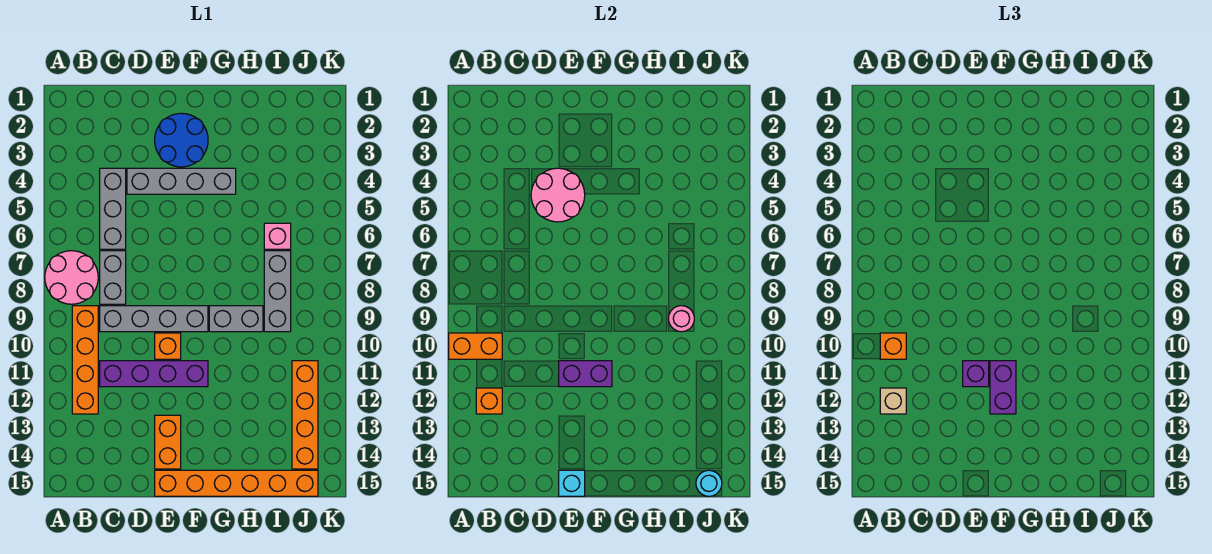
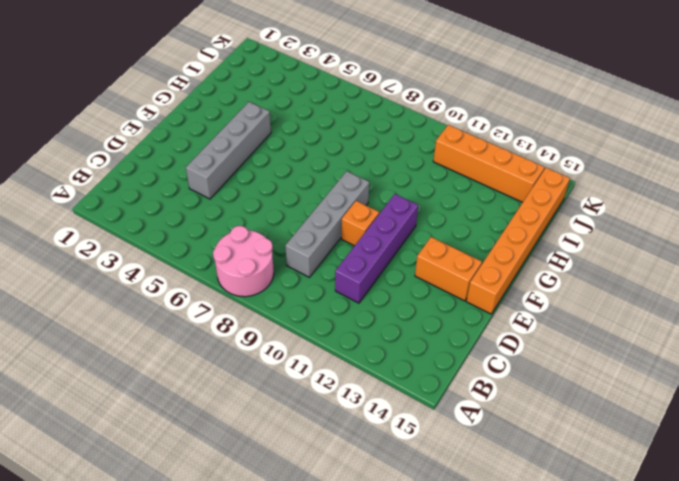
none -> orange 1x4 brick [72,306,98,414]
none -> grey 1x3 brick [100,168,126,249]
none -> grey 1x2 brick [100,251,126,304]

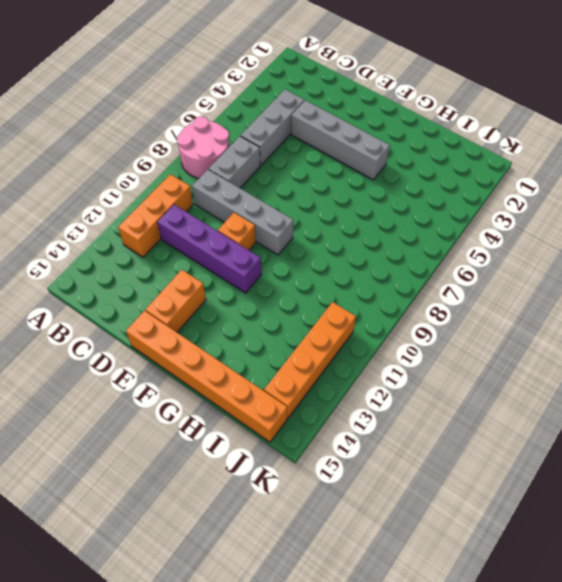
orange 1x3 brick [118,174,193,257] -> orange 1x4 brick [72,306,98,414]
none -> blue 2x2 round brick [155,113,208,167]
none -> grey 1x2 brick [209,306,263,332]
none -> pink 1x1 brick [264,223,291,249]

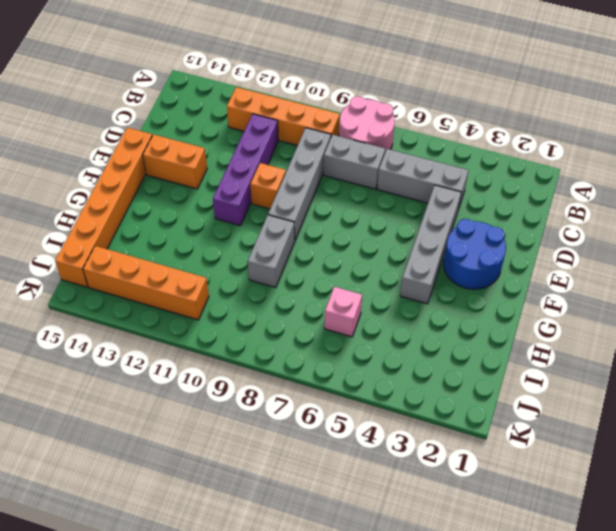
none -> grey 1x3 brick [264,251,291,332]
none -> orange 1x2 brick [449,333,502,359]
none -> orange 1x1 brick [476,388,502,414]

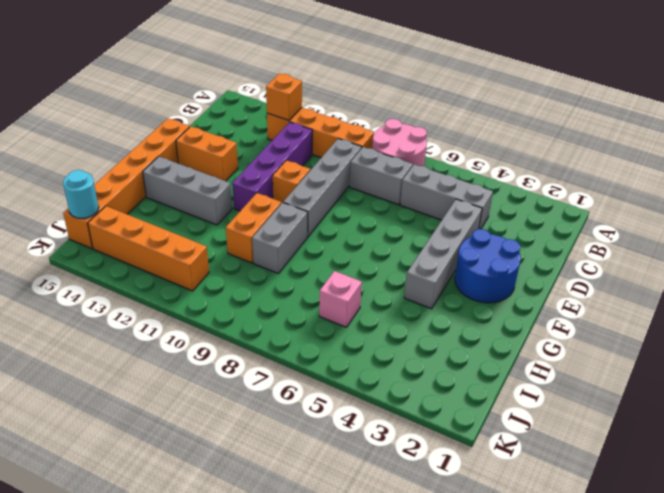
orange 1x2 brick [226,193,281,263] -> orange 1x2 brick moved to [449,333,502,359]
grey 1x3 brick [143,156,232,225] -> grey 1x3 brick moved to [264,251,291,332]
none -> pink 2x2 round brick [531,168,585,222]
none -> purple 1x2 brick [559,361,612,387]
none -> cyan 1x1 brick [559,470,585,496]

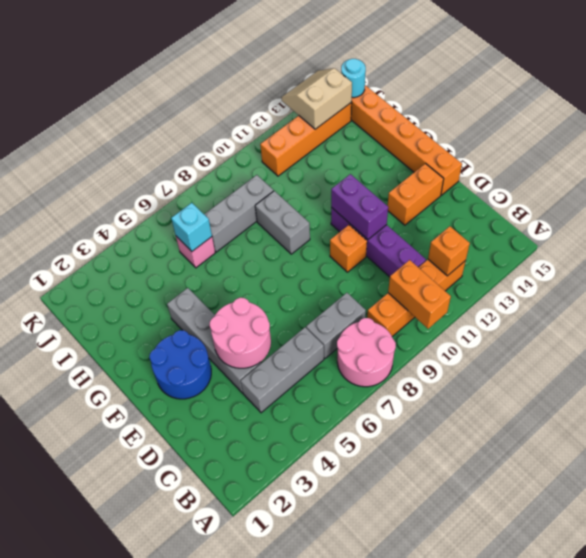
cyan 1x1 brick [171,203,212,251] -> cyan 1x1 brick moved to [559,470,585,496]
tan 2x2 slope [282,68,352,129] -> none
none -> grey 1x4 brick [100,306,208,332]
none -> pink 1x1 round brick [668,306,694,332]
none -> orange 1x1 brick [880,333,906,359]

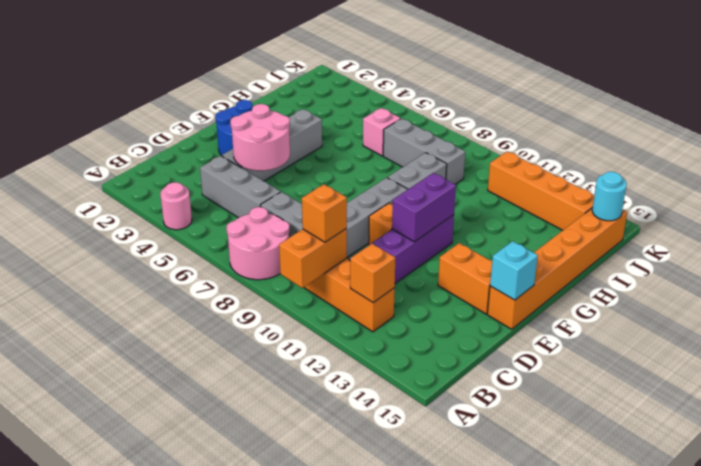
pink 1x1 round brick [160,182,192,230] -> pink 1x1 round brick moved to [668,306,694,332]
none -> tan 1x1 brick [880,388,906,414]
none -> purple 1x1 brick [963,361,989,387]
none -> purple 1x2 brick [990,361,1016,414]

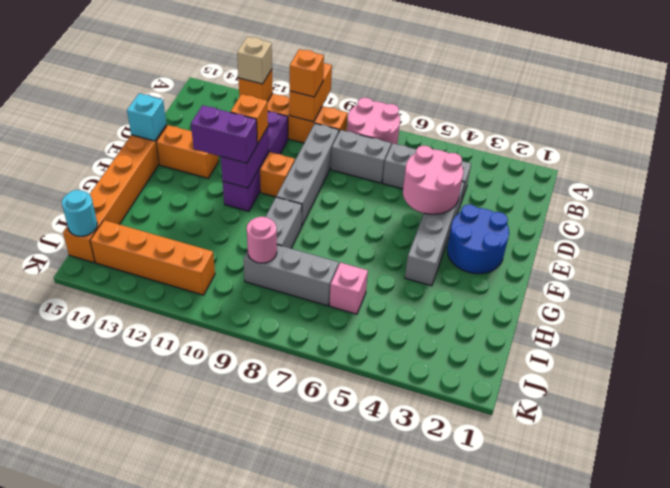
orange 1x1 brick [231,94,268,144] -> purple 1x1 brick [963,361,989,387]

